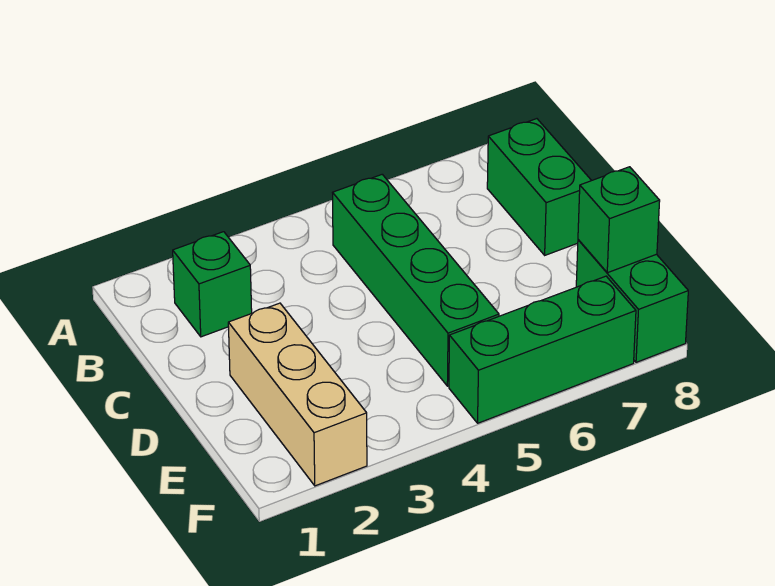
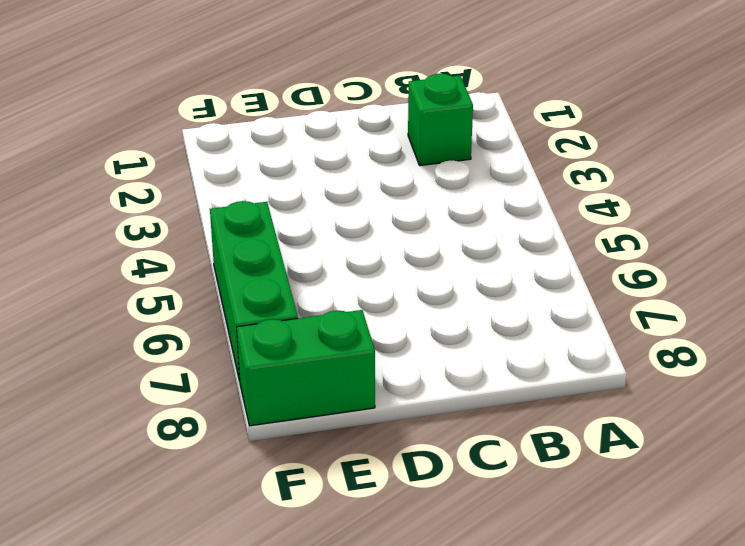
none -> green 1x4 brick [333,174,499,386]
none -> green 1x2 brick [487,119,592,255]

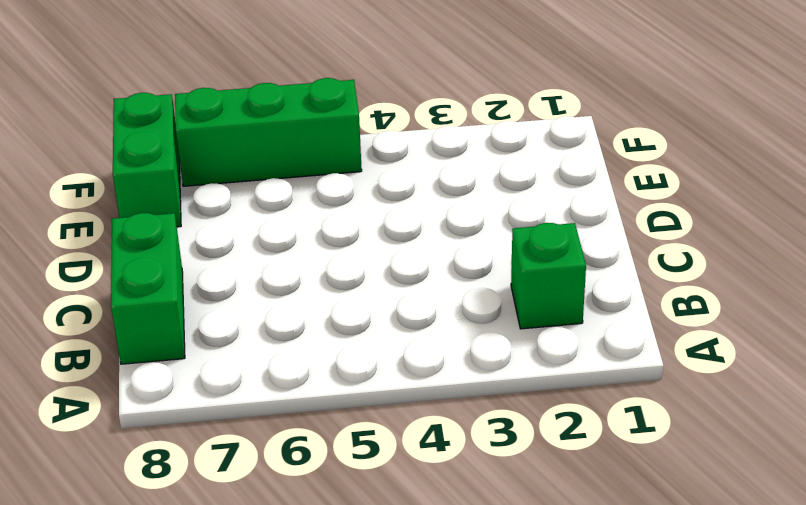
none -> green 1x4 brick [333,174,499,386]
none -> tan 1x3 brick [228,303,367,486]

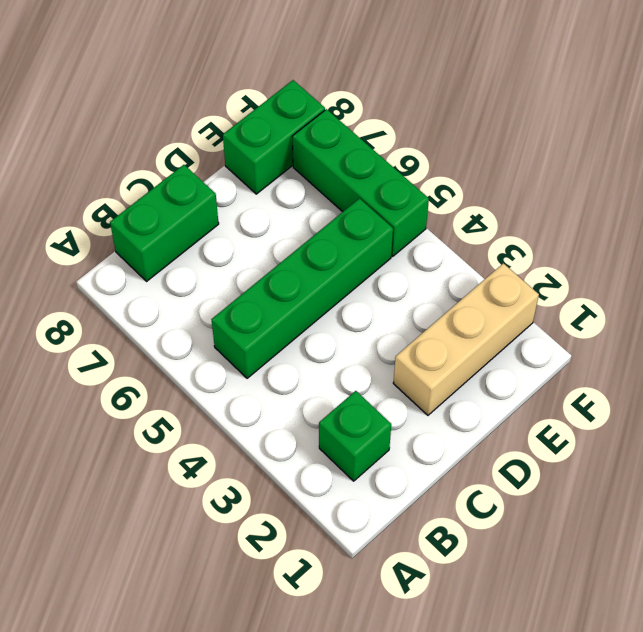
none -> green 1x1 brick [578,167,660,273]

